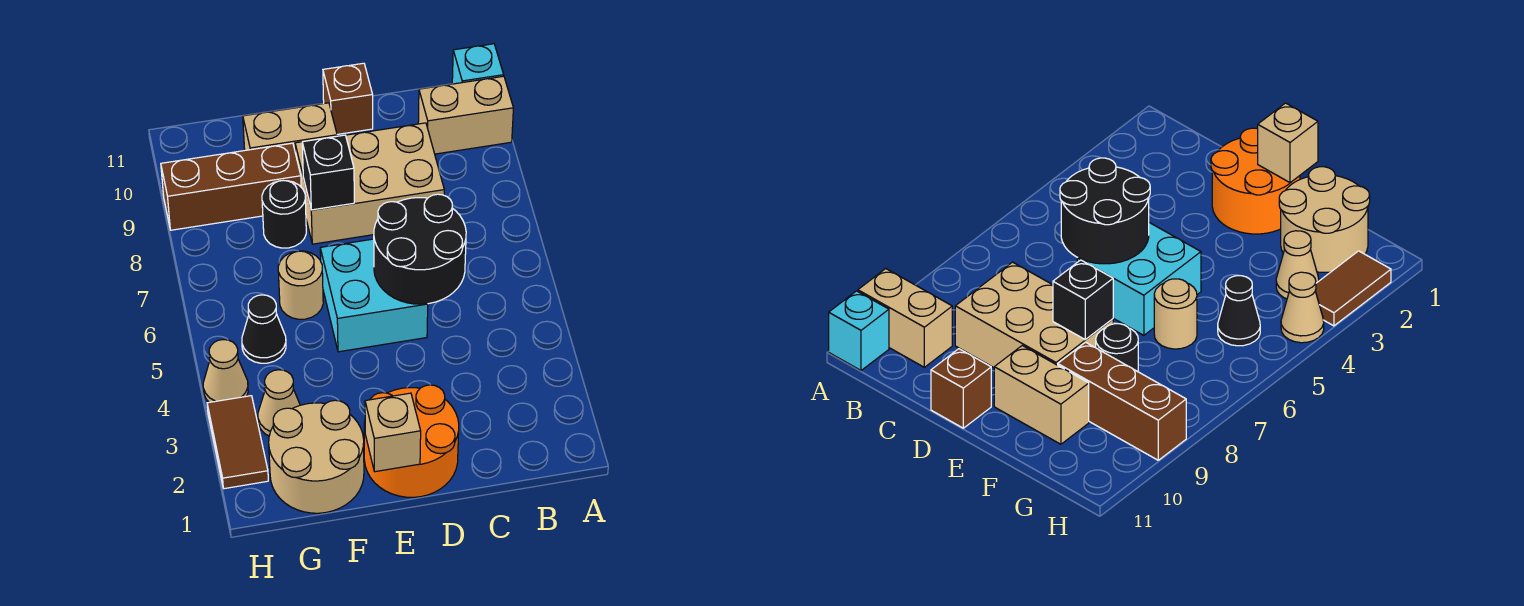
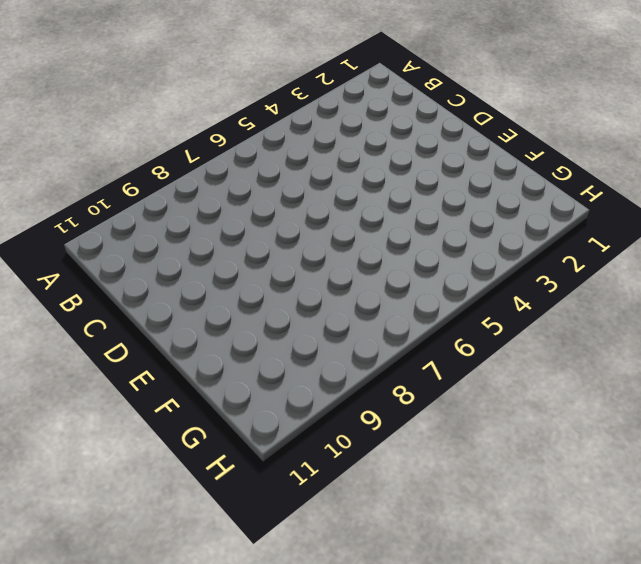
none -> tan 1x2 brick [418,76,513,154]
none -> cyan 1x1 brick [452,44,504,84]
none -> tan 2x3 brick [295,123,444,244]

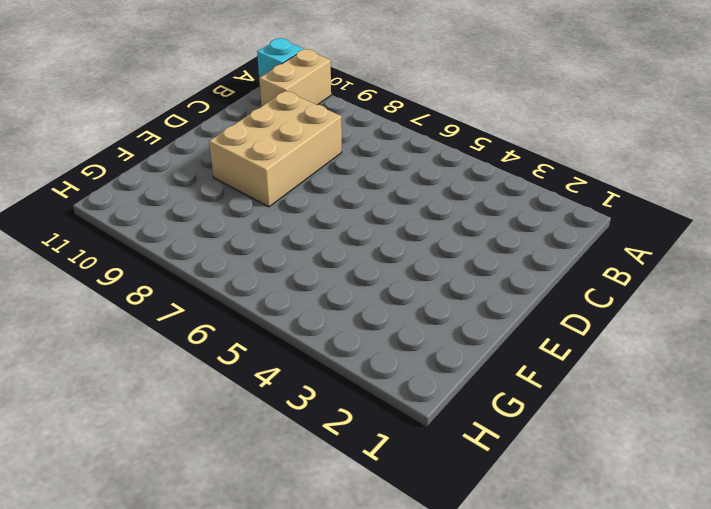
none -> orange 2x2 round brick [364,385,459,497]
none -> cyan 2x2 brick [320,239,428,352]
none -> brown 1x1 brick [323,63,373,134]

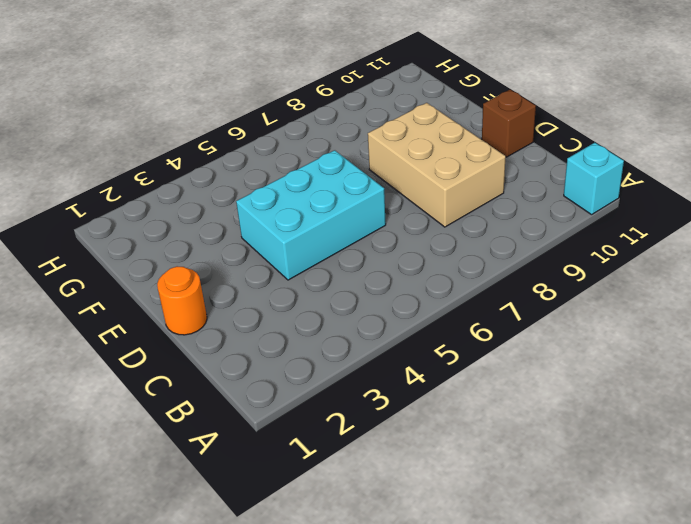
orange 1x1 round brick [157,266,207,335] -> orange 2x2 round brick [364,385,459,497]
cyan 2x3 brick [236,150,386,280] -> cyan 2x2 brick [320,239,428,352]
none -> tan 1x2 brick [418,76,513,154]
none -> tan 1x2 brick [243,103,337,150]
none -> tan 2x2 round brick [269,400,364,513]

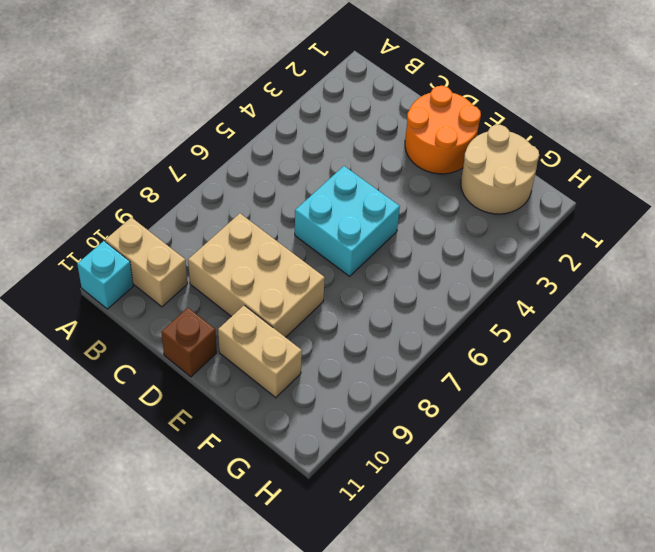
none -> tan 1x1 round brick [278,251,323,319]
none -> black 1x1 round brick [262,181,306,248]
none -> brown 1x3 brick [161,143,301,230]

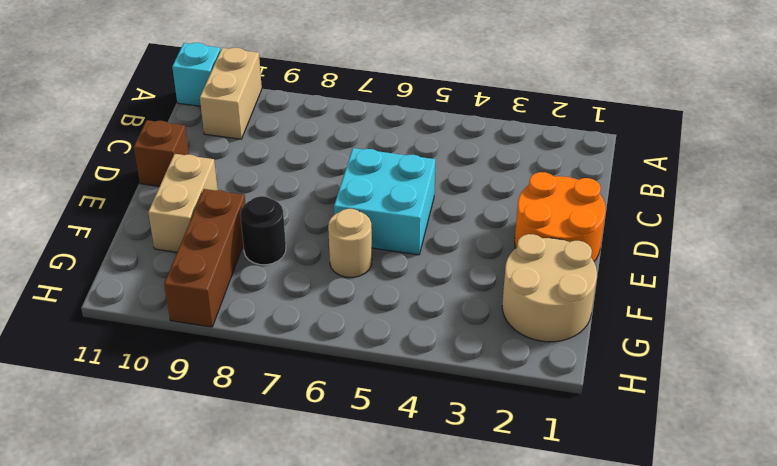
none -> tan 2x3 brick [295,123,444,244]
none -> tan 1x1 cone [258,370,300,436]
none -> black 1x1 cone [242,295,286,363]

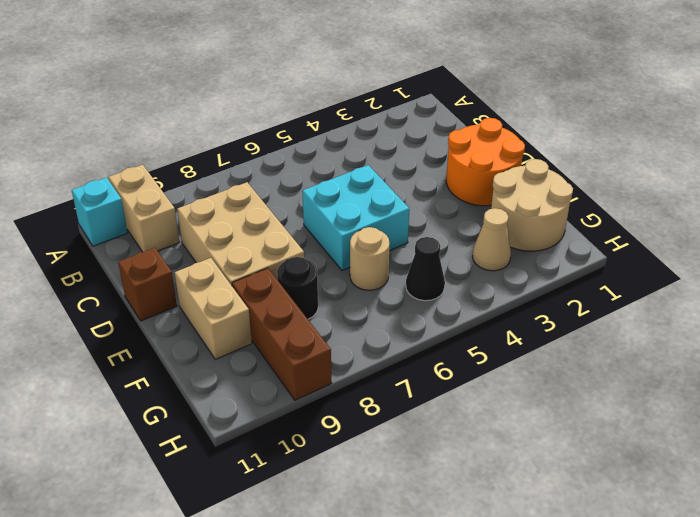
none -> brown 1x2 tile [207,396,268,489]
none -> tan 1x1 cone [203,340,248,402]
none -> black 2x2 round brick [374,194,466,304]

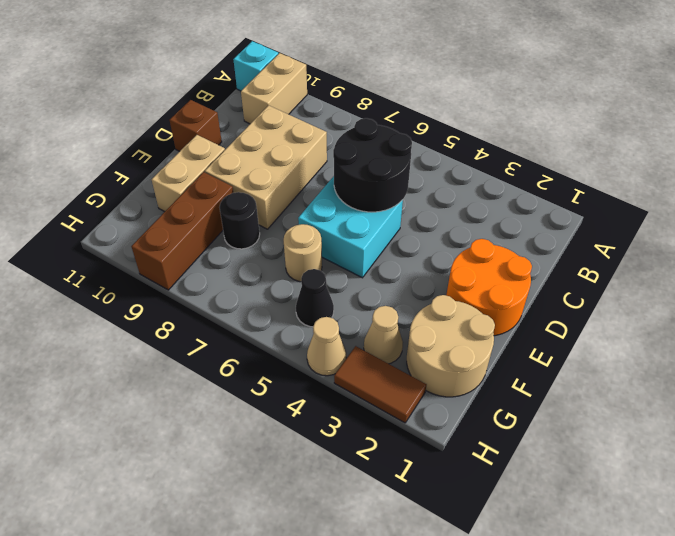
none -> tan 1x1 brick [365,393,421,472]
none -> black 1x1 brick [302,135,354,210]

